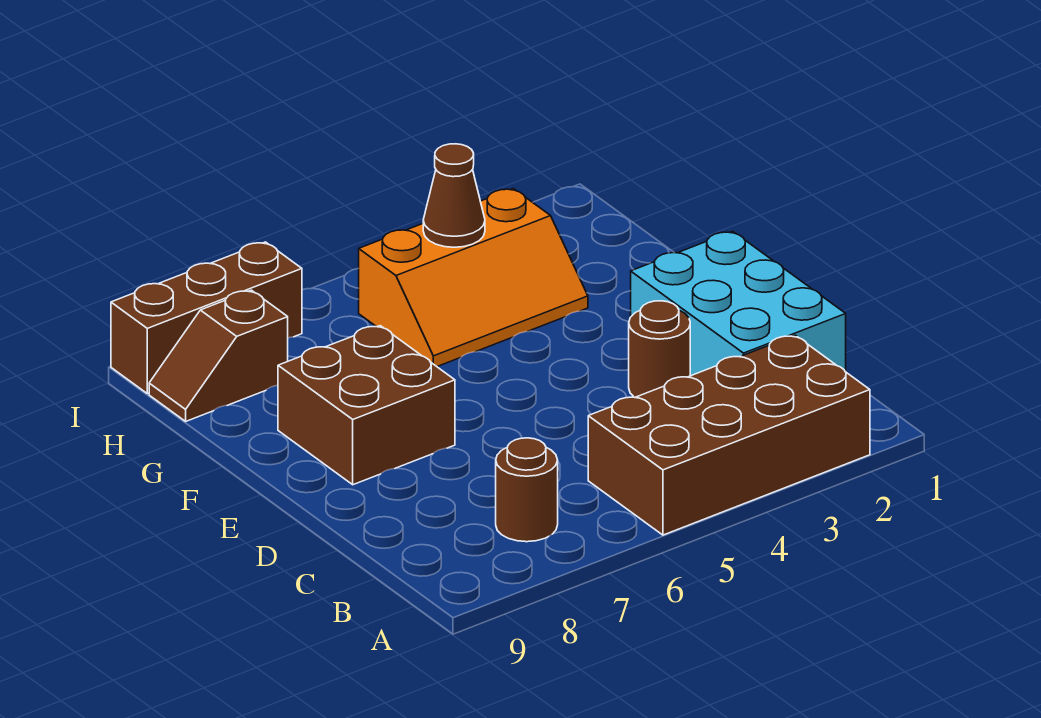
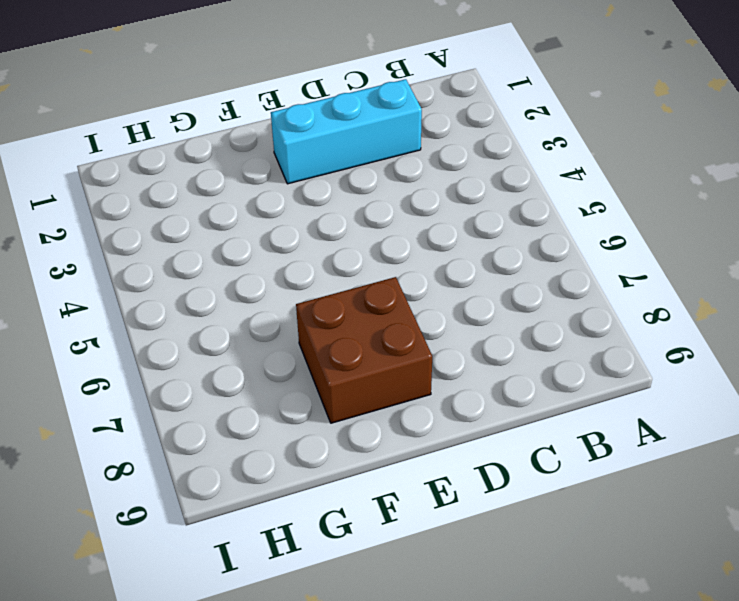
cyan 1x3 brick [271,79,422,184] -> cyan 2x3 brick [631,231,846,376]
none -> brown 2x4 brick [588,335,870,535]
none -> brown 1x1 round brick [496,438,558,542]

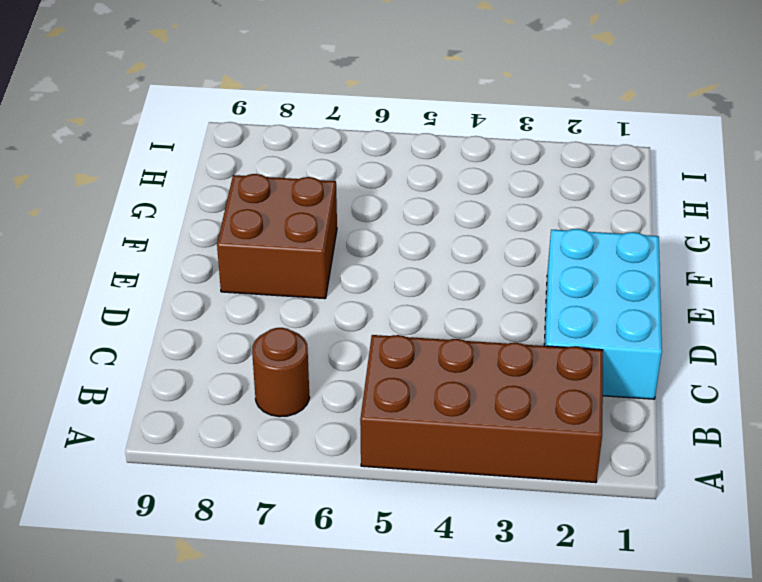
none -> brown 1x1 round brick [629,301,690,397]
none -> orange 2x3 slope [359,189,588,366]

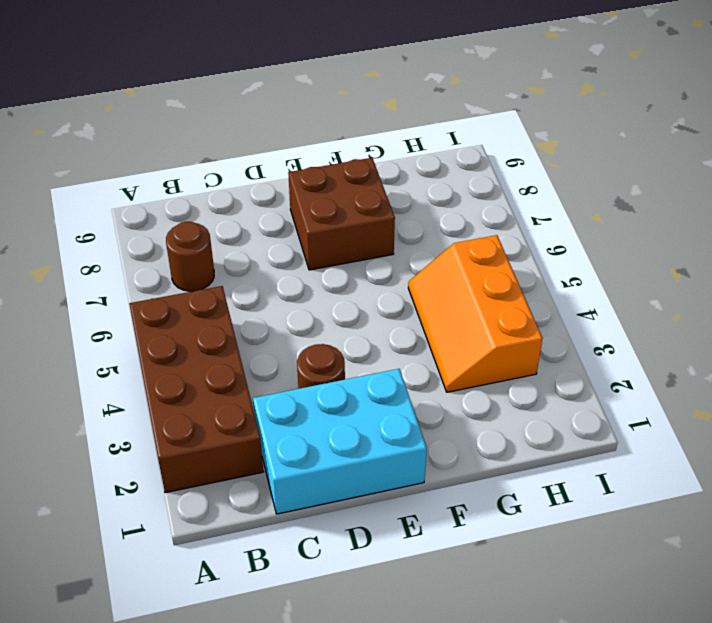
none -> brown 1x2 slope [149,290,288,421]
none -> brown 1x3 brick [111,242,302,394]

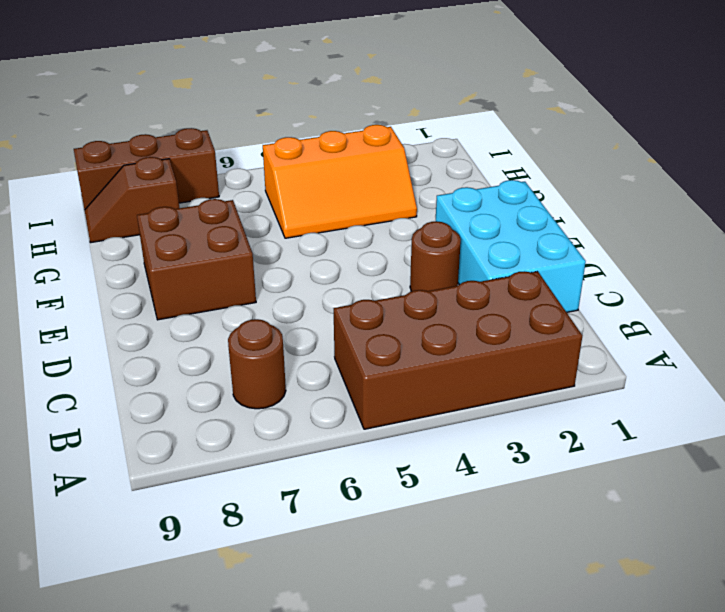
none -> brown 1x1 cone [423,144,485,247]

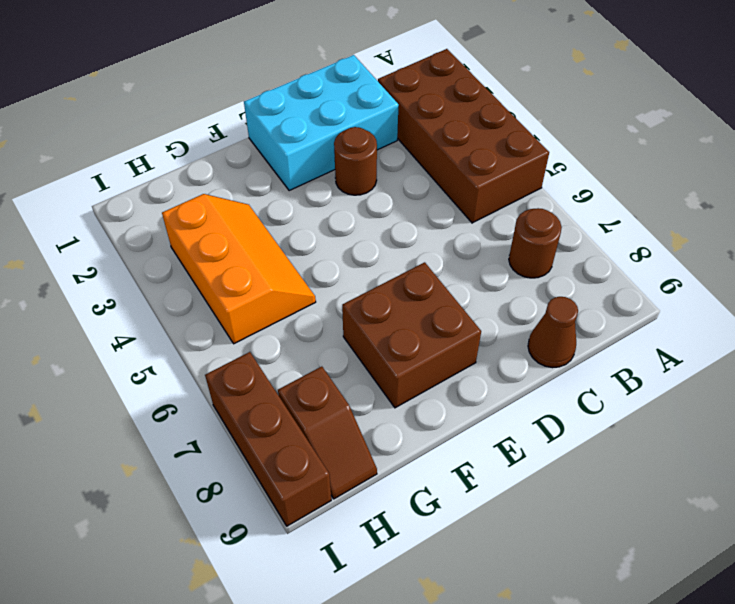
brown 1x1 cone [528,297,578,368] -> brown 1x1 cone moved to [423,144,485,247]

